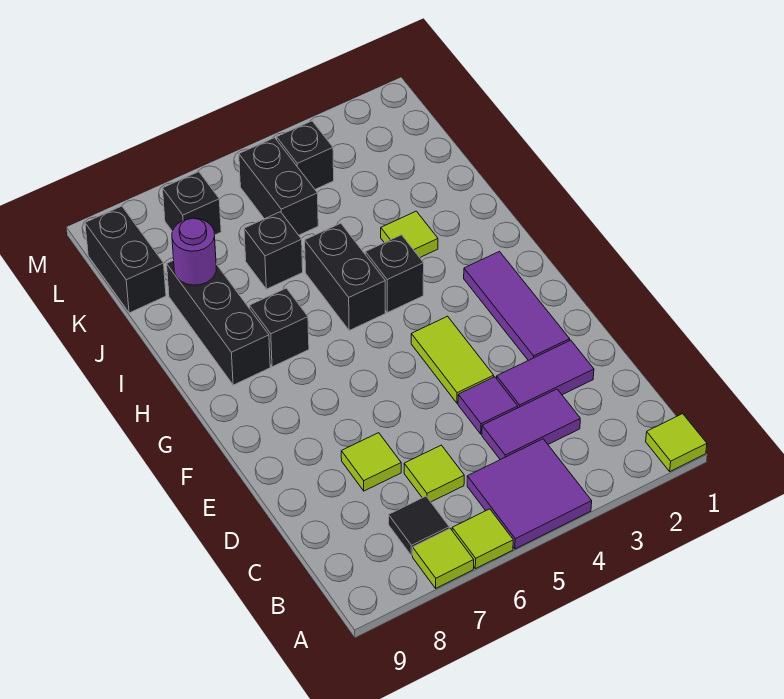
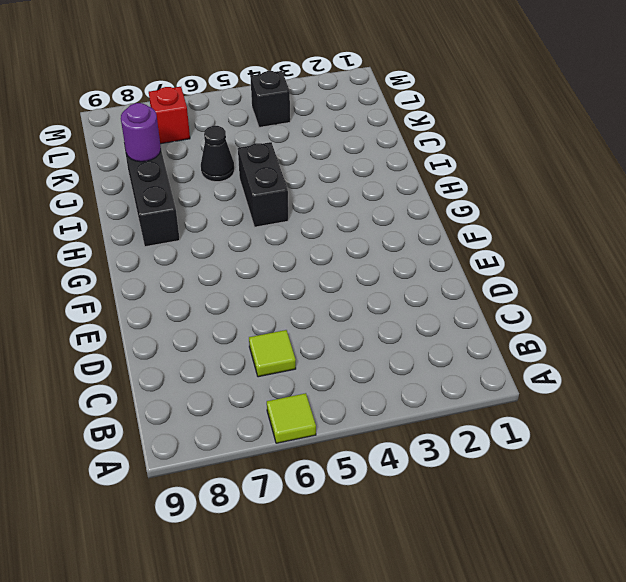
black 1x1 cone [201,126,234,182] -> black 1x1 brick [244,212,303,289]
red 1x1 brick [149,87,190,144] -> black 1x1 brick [162,172,221,235]
none -> lime 1x1 tile [646,414,707,471]
none -> purple 2x2 tile [467,439,592,549]
none -> lime 1x1 tile [413,528,474,588]

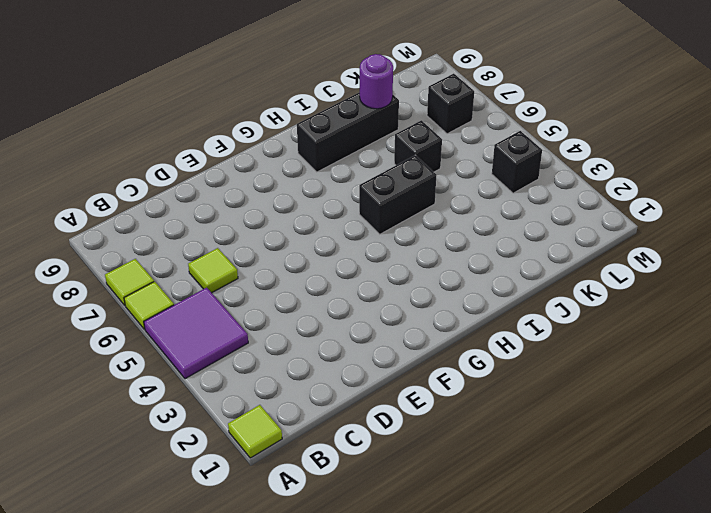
none -> black 1x1 tile [389,496,449,556]
none -> purple 1x2 tile [482,389,580,460]
none -> purple 1x2 tile [497,340,594,408]

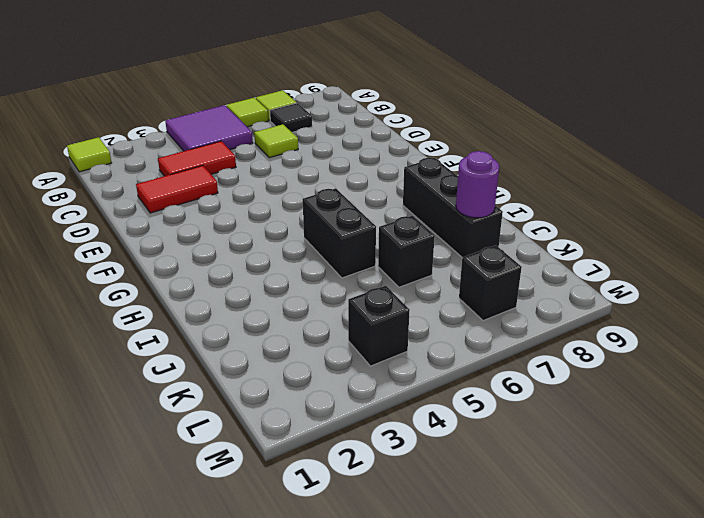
red 1x2 tile [158,141,236,176] -> purple 1x2 tile [482,389,580,460]
red 1x2 tile [136,166,218,213] -> purple 1x2 tile [497,340,594,408]
none -> purple 1x1 tile [458,377,518,434]
none -> lime 1x1 tile [341,433,401,491]
none -> purple 1x3 tile [464,252,570,361]

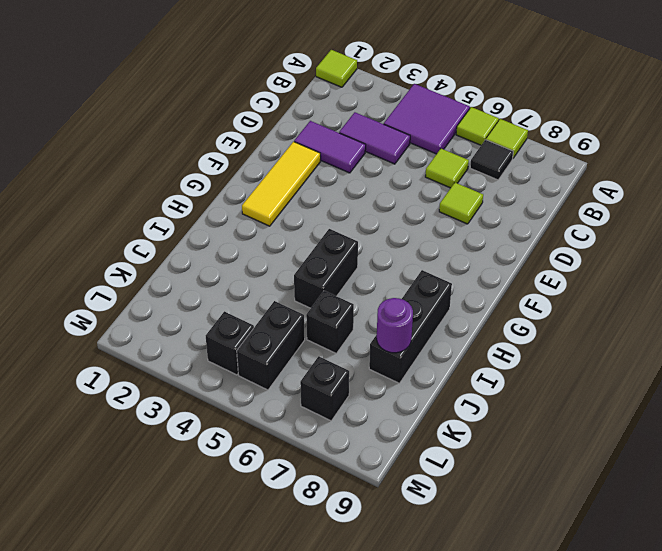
yellow 1x3 tile [242,142,321,226] -> purple 1x3 tile [464,252,570,361]
none -> purple 1x1 tile [458,377,518,434]
none -> lime 1x2 tile [411,316,494,403]
none -> black 1x1 brick [365,235,424,313]

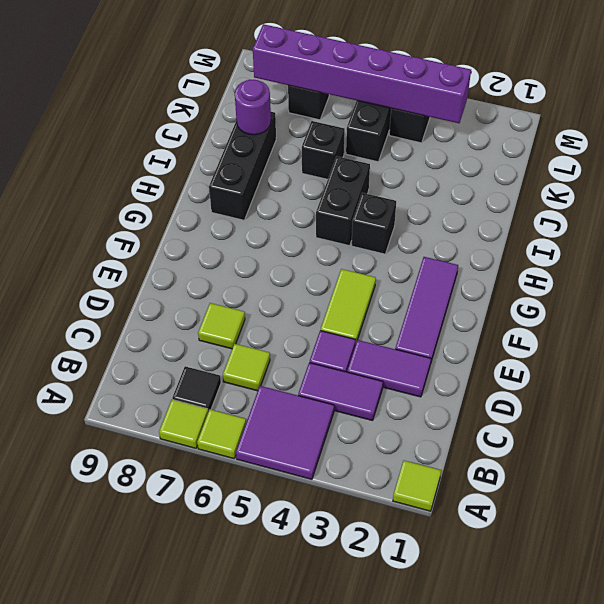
purple 1x6 brick [253,24,471,123] -> none
none -> black 1x1 brick [250,288,309,367]
none -> lime 1x1 tile [381,211,438,257]
none -> black 1x2 brick [85,206,166,313]

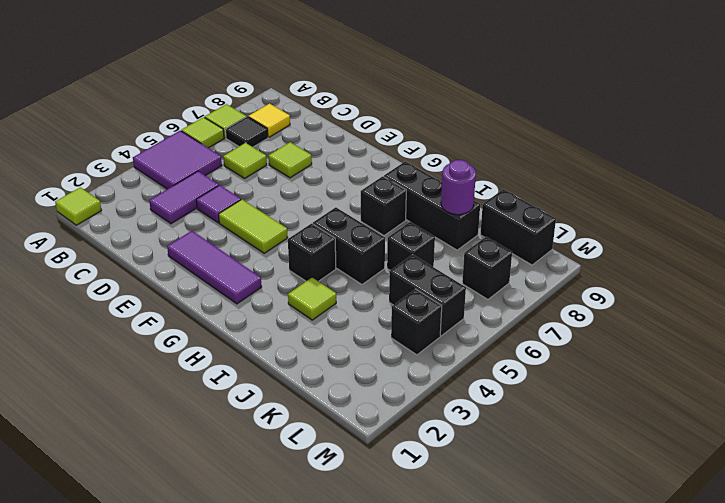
yellow 1x1 tile [248,104,290,137] -> none
none -> purple 1x2 tile [497,340,594,408]

